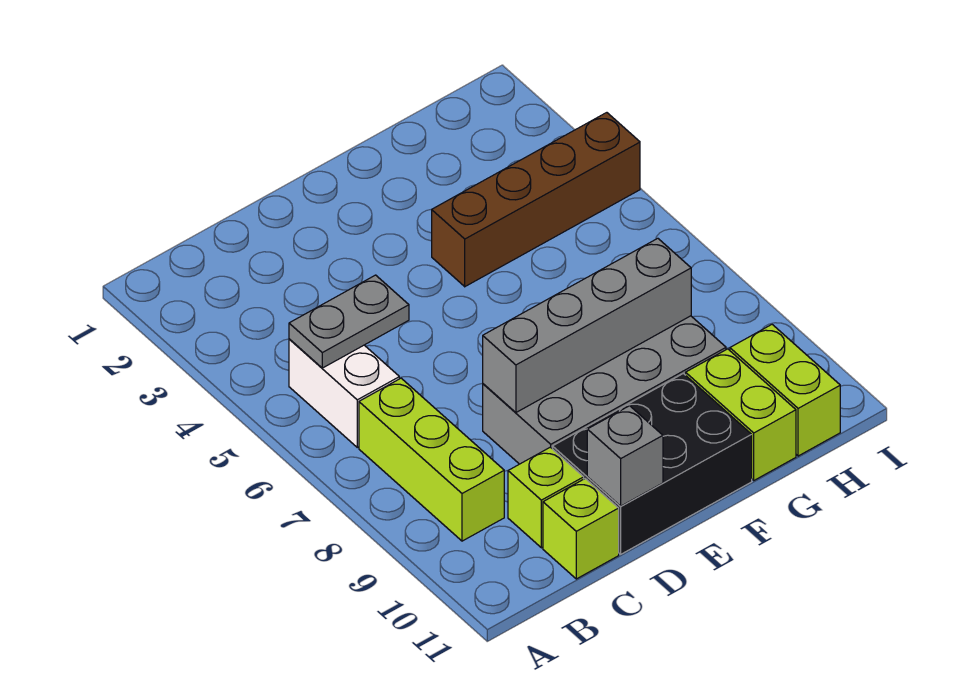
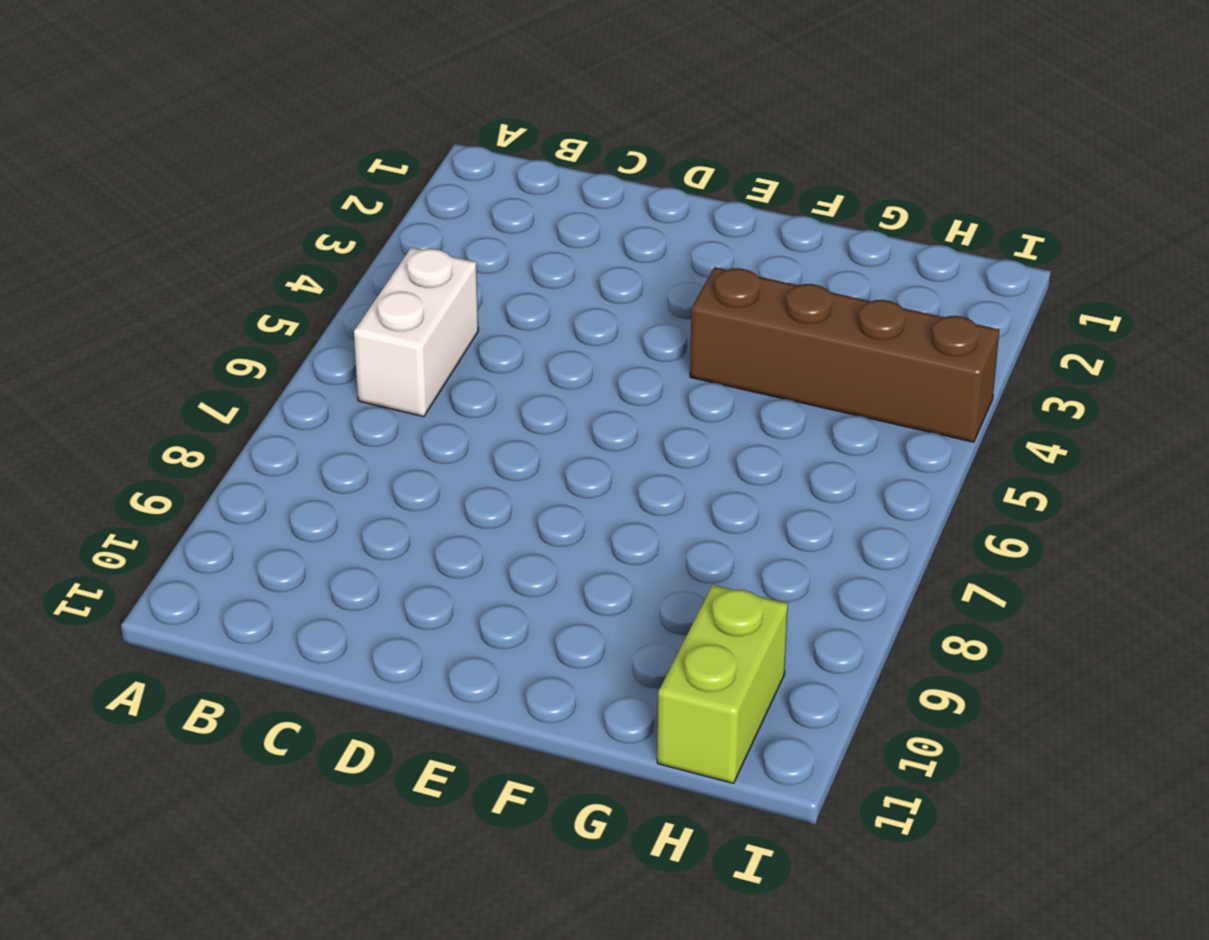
none -> lime 1x3 brick [359,378,504,541]
none -> lime 1x1 brick [508,447,584,548]
none -> lime 1x1 brick [543,479,619,579]

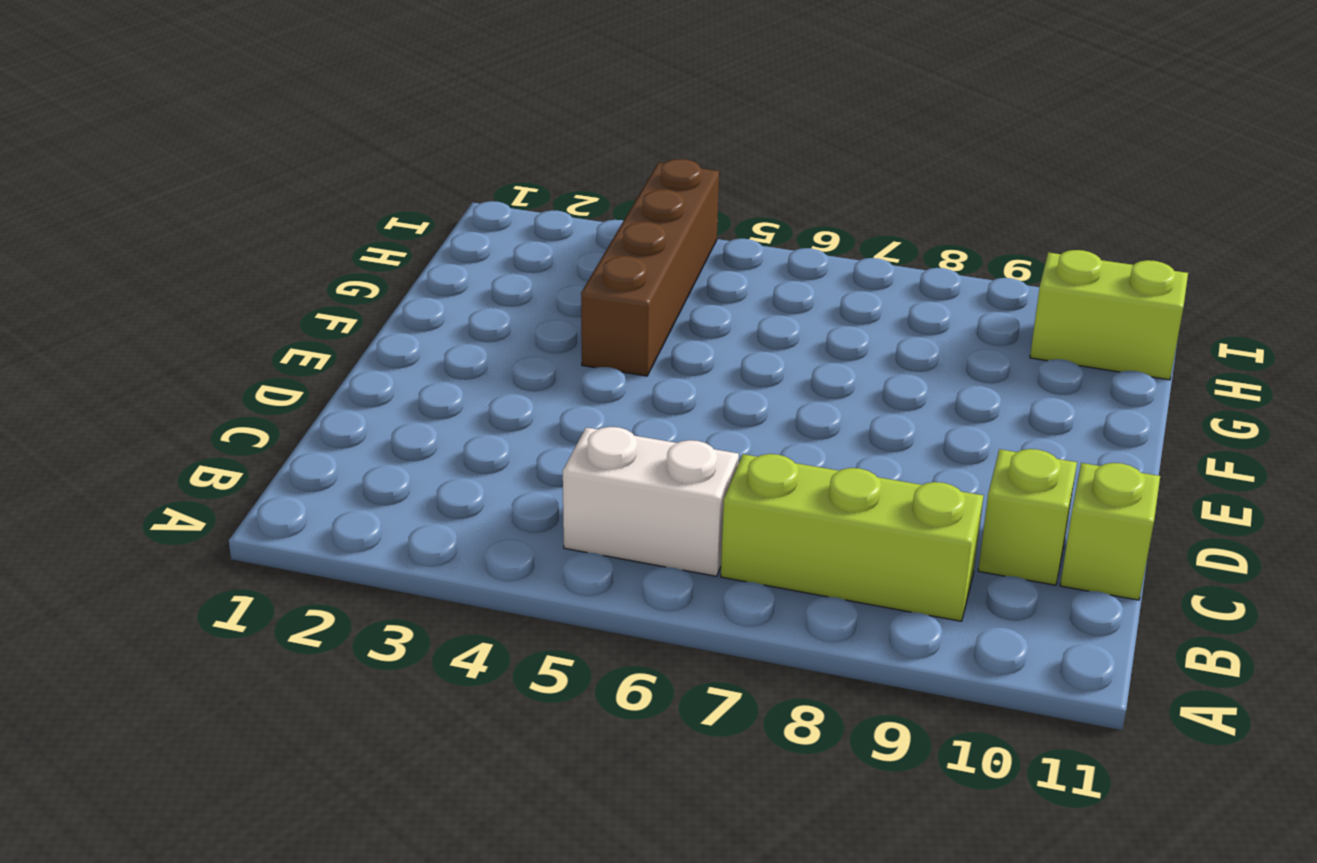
none -> grey 2x4 brick [483,316,726,464]
none -> black 2x3 brick [552,374,752,554]
none -> lime 1x2 brick [686,349,796,480]

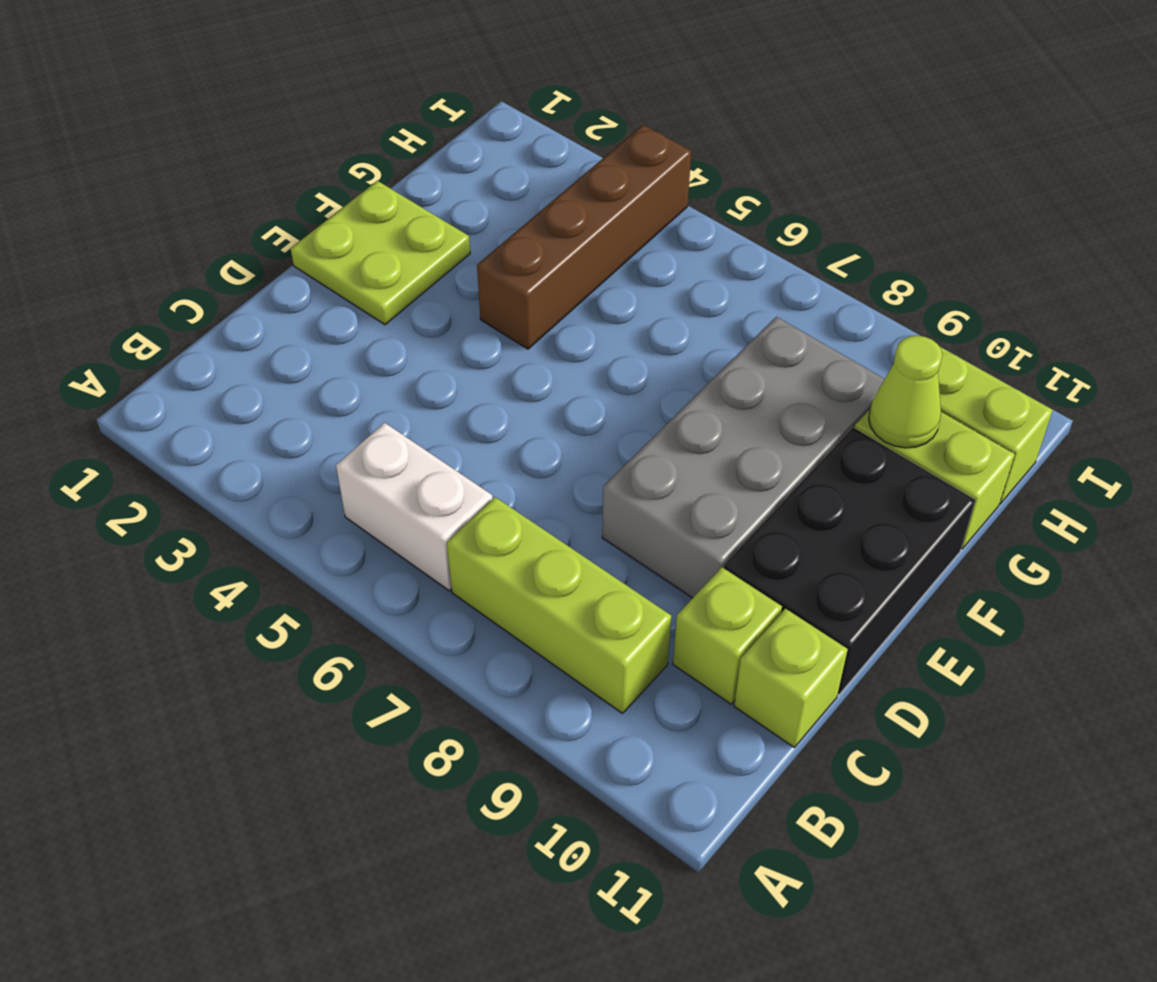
lime 2x2 plate [291,181,470,325] -> none
lime 1x1 cone [869,336,942,448] -> none
none -> grey 1x2 plate [289,275,409,368]
none -> grey 1x4 brick [483,238,691,412]
none -> grey 1x1 brick [587,406,663,506]

